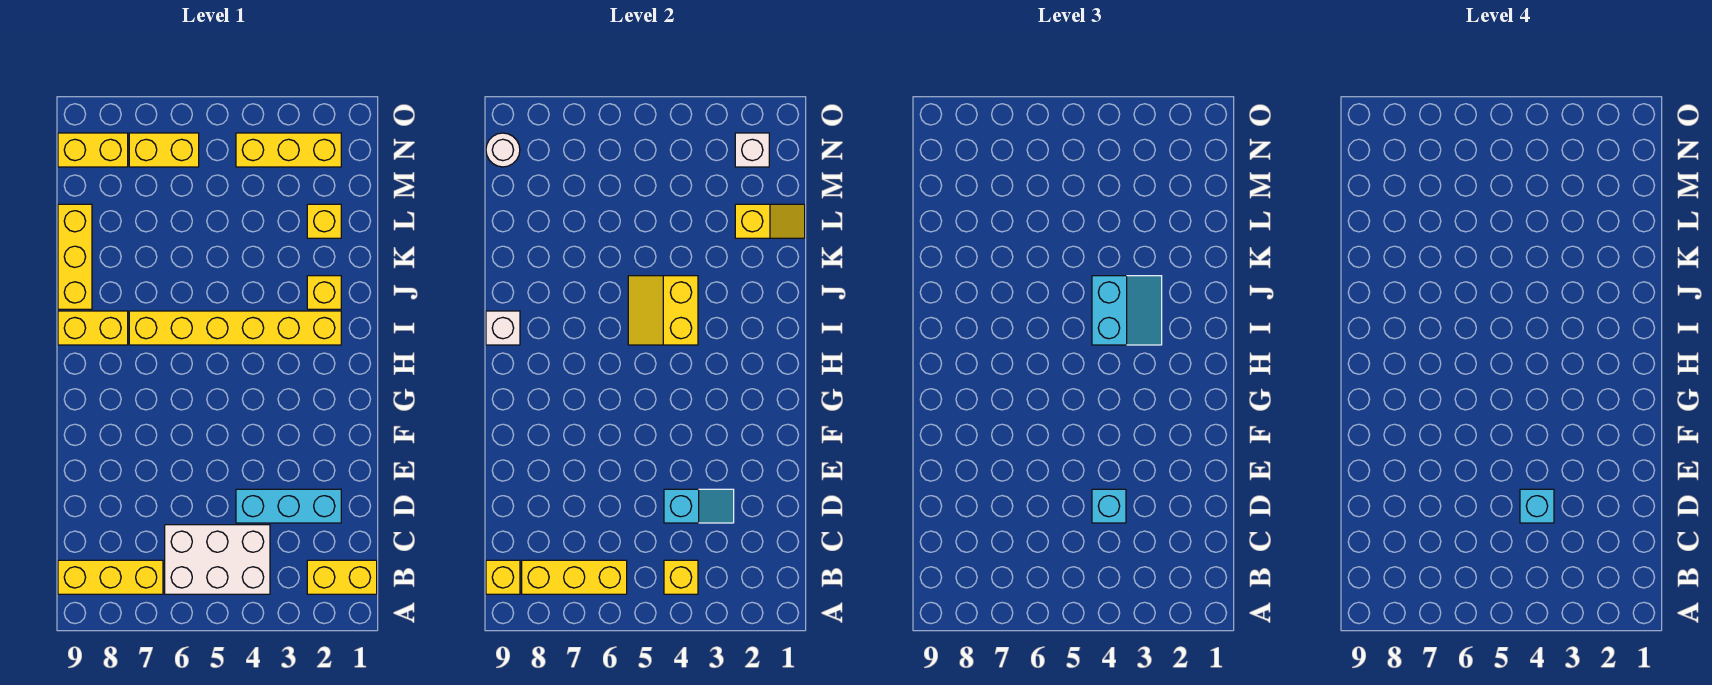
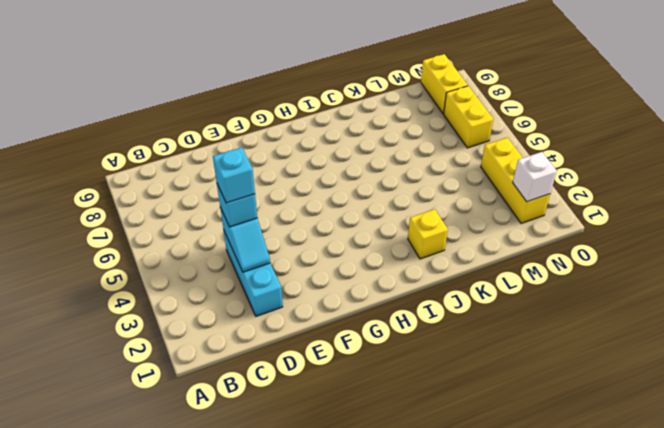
none -> yellow 1x2 brick [307,560,377,594]
none -> white 2x3 brick [165,525,270,594]
none -> yellow 1x3 brick [58,560,163,594]

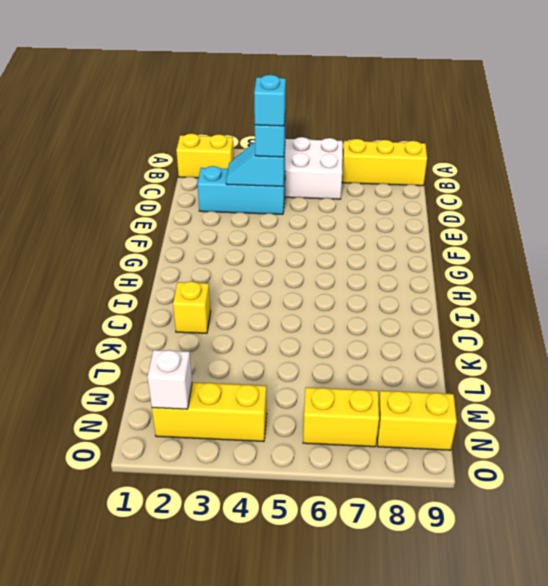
none -> yellow 1x6 brick [129,311,341,345]
none -> yellow 1x2 brick [58,311,128,345]
none -> yellow 1x3 brick [58,204,92,309]

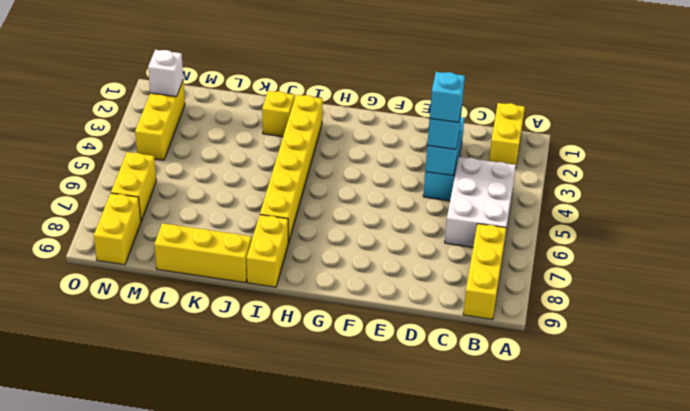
none -> yellow 1x1 brick [307,204,341,238]
none -> yellow 1x1 brick [664,560,698,594]
none -> yellow 1x3 brick [522,560,627,594]

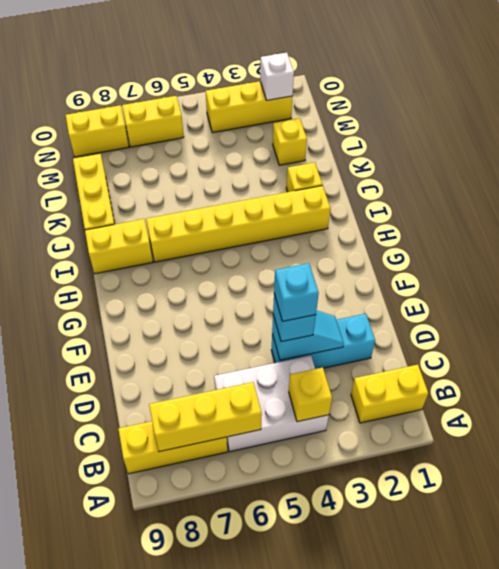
none -> yellow 1x1 brick [486,560,520,594]
none -> yellow 2x2 slope [628,276,698,345]
none -> white 1x1 brick [486,311,520,345]

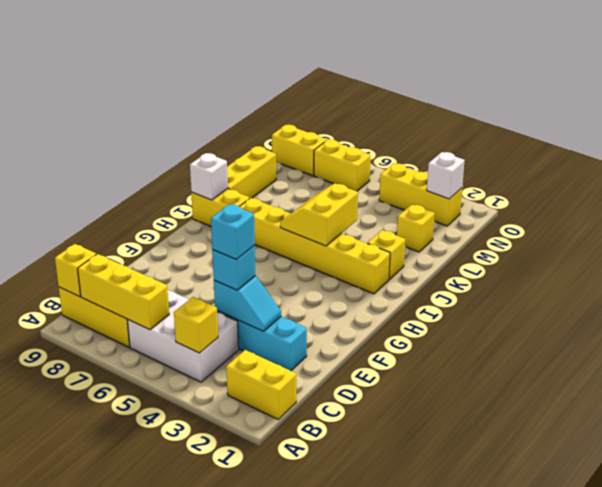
none -> yellow 1x2 slope [735,204,805,238]
none -> white 1x1 round brick [486,133,520,167]
none -> cyan 2x2 slope [1092,276,1162,345]

